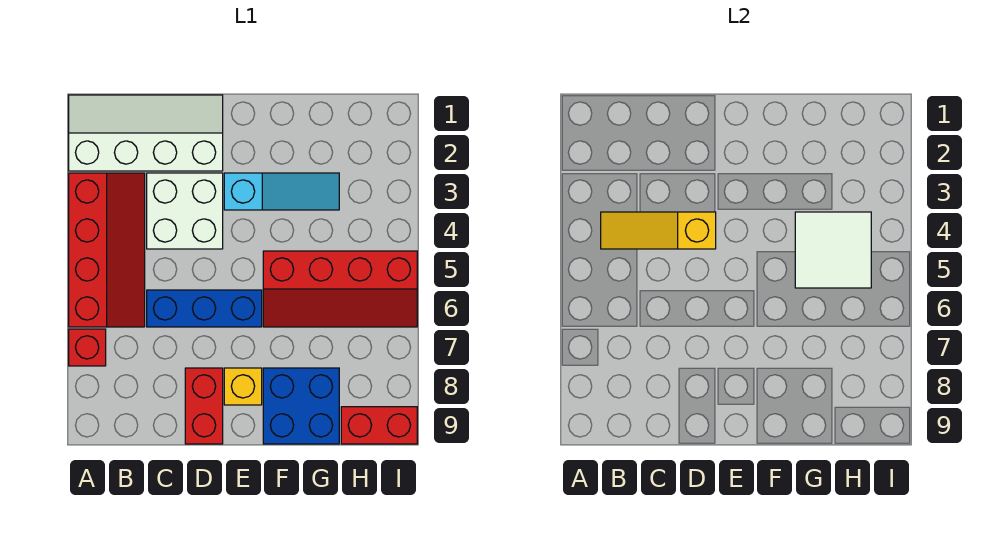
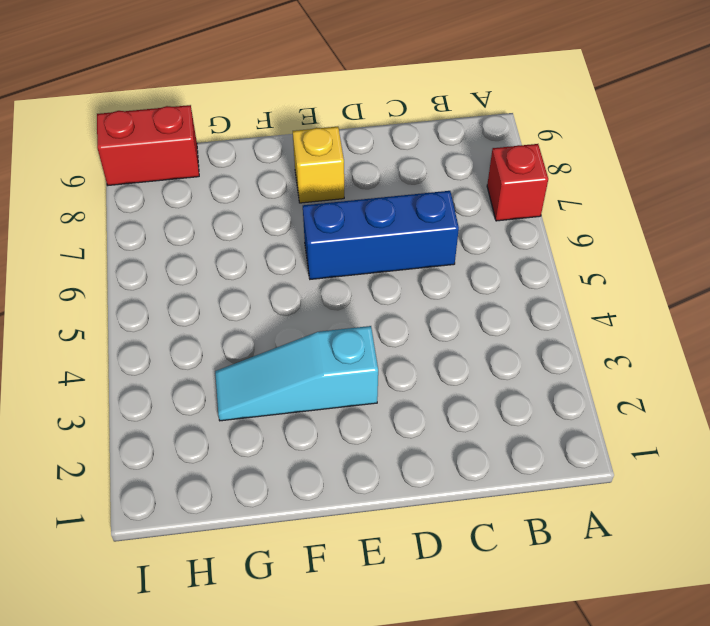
none -> white 2x4 slope [69,95,223,171]
none -> red 2x4 slope [69,173,145,327]
none -> white 2x2 brick [147,173,223,249]

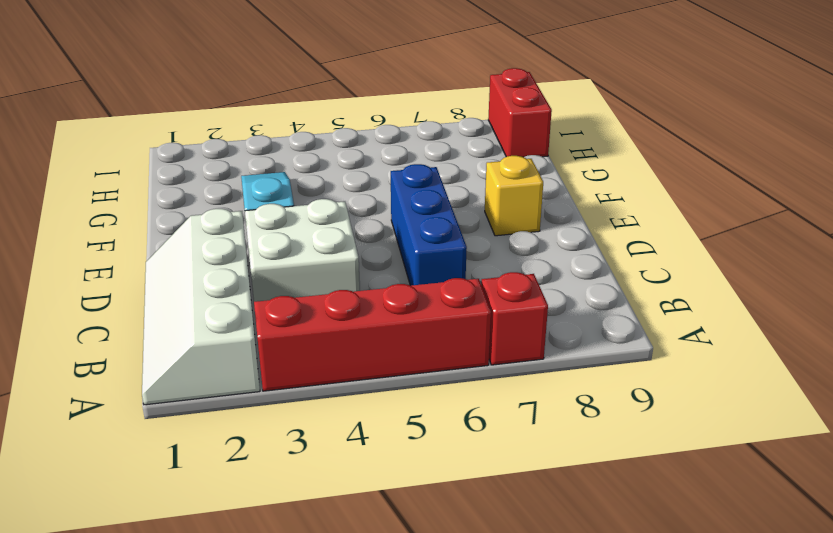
none -> red 1x2 brick [185,368,223,444]
none -> red 2x4 slope [263,251,417,327]
none -> blue 2x2 brick [263,368,339,444]

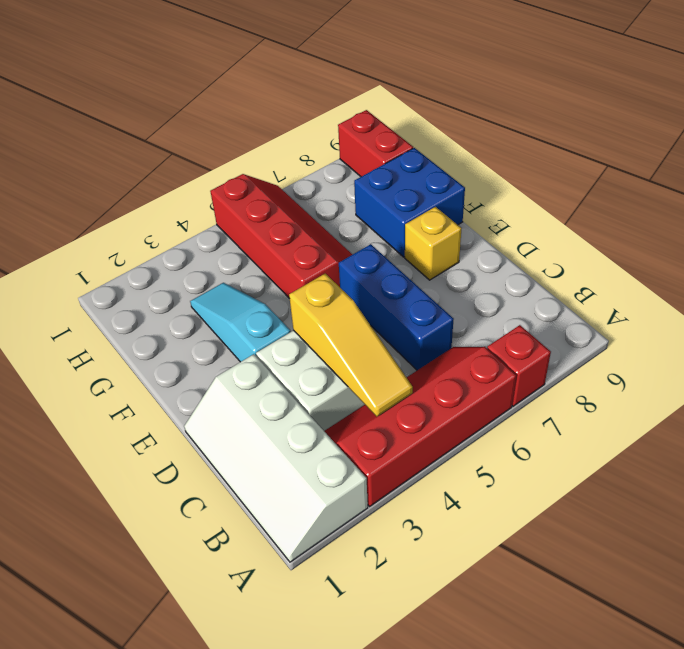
none -> red 1x2 brick [185,368,223,444]
none -> white 2x2 tile [795,212,871,288]

